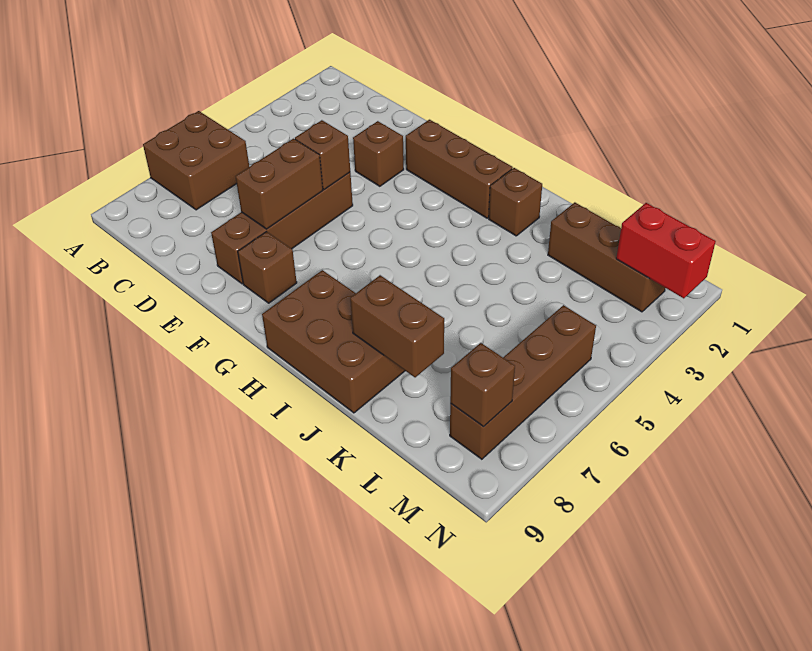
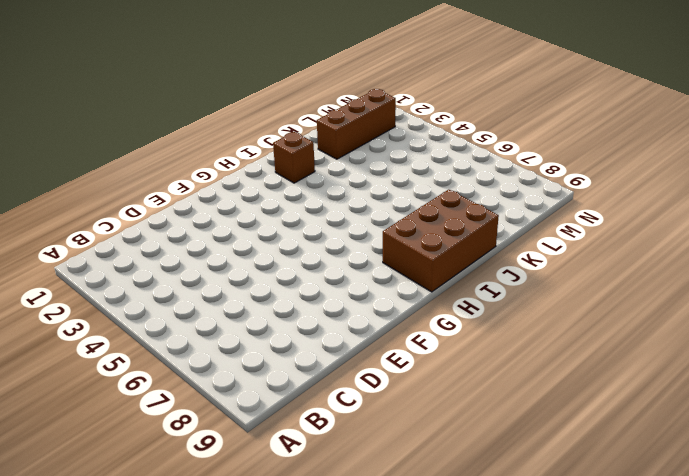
none -> brown 2x2 brick [143,111,249,210]
none -> brown 1x1 brick [353,121,404,186]
none -> brown 1x4 brick [211,172,353,284]

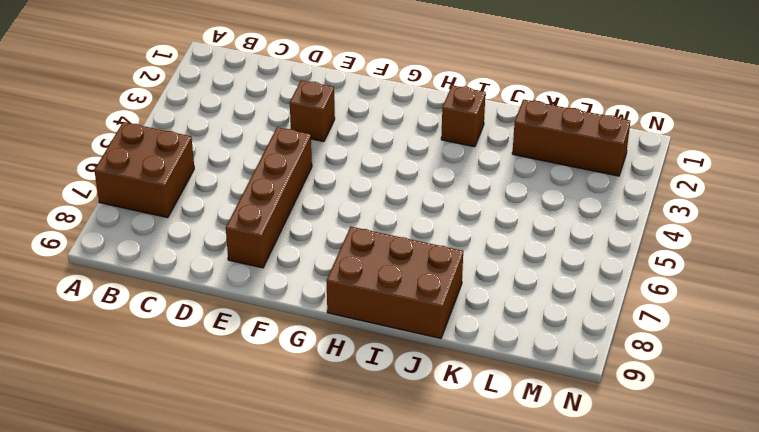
none -> brown 1x3 brick [406,120,513,218]
none -> brown 1x1 brick [238,232,297,303]
none -> brown 1x4 brick [450,305,596,459]

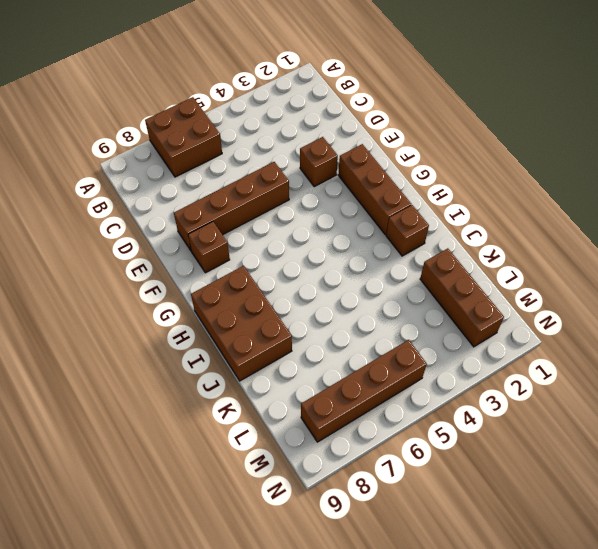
none -> brown 1x1 brick [295,120,350,189]
none -> brown 1x2 brick [235,139,323,229]
none -> brown 1x2 brick [350,275,444,377]

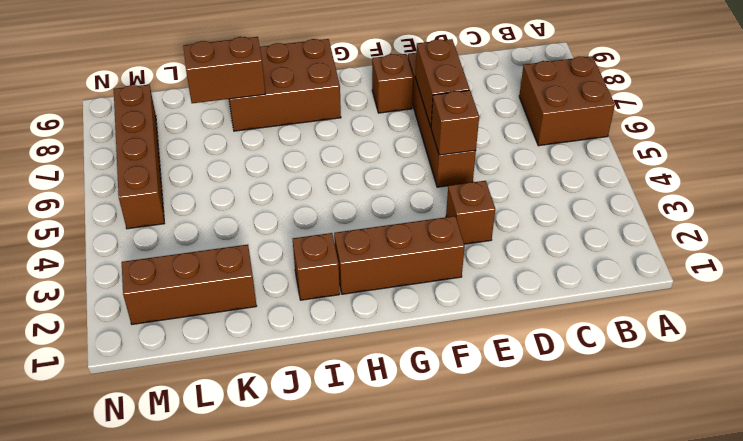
none -> red 1x2 brick [616,203,716,298]
none -> brown 1x1 brick [450,343,515,427]

